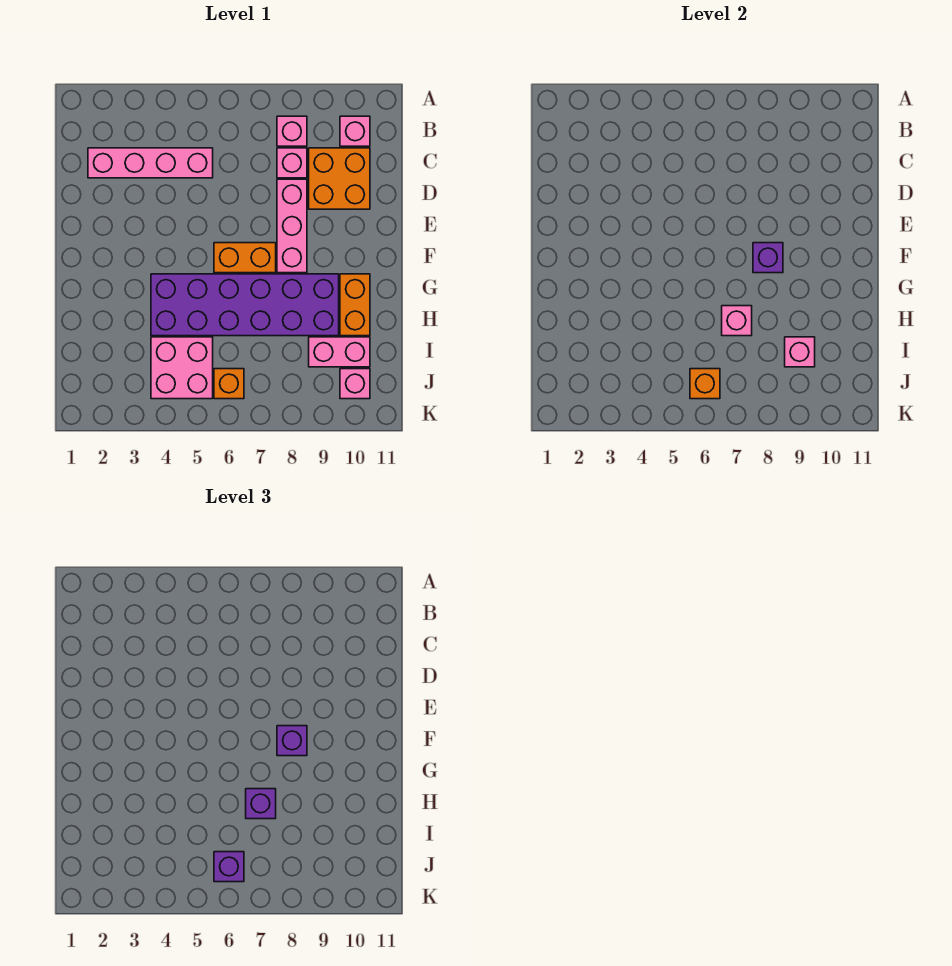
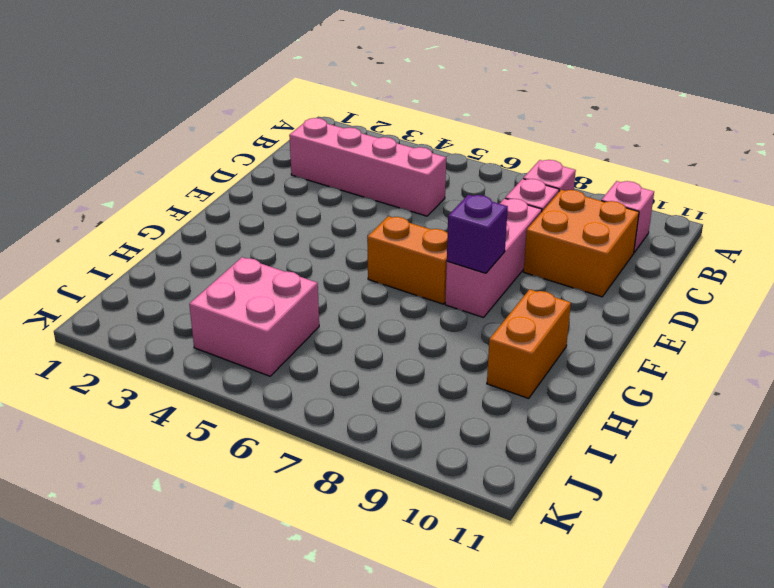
none -> purple 2x6 brick [151,274,339,336]
none -> pink 1x2 brick [309,337,370,367]
none -> orange 1x1 brick [214,369,244,399]

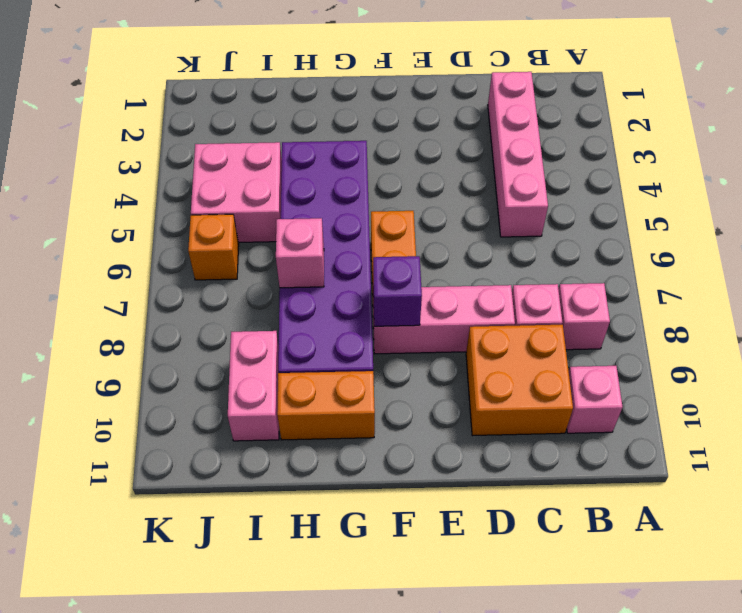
none -> pink 1x1 brick [340,369,370,399]
none -> pink 1x1 brick [785,337,815,367]
none -> orange 1x1 brick [690,369,720,399]

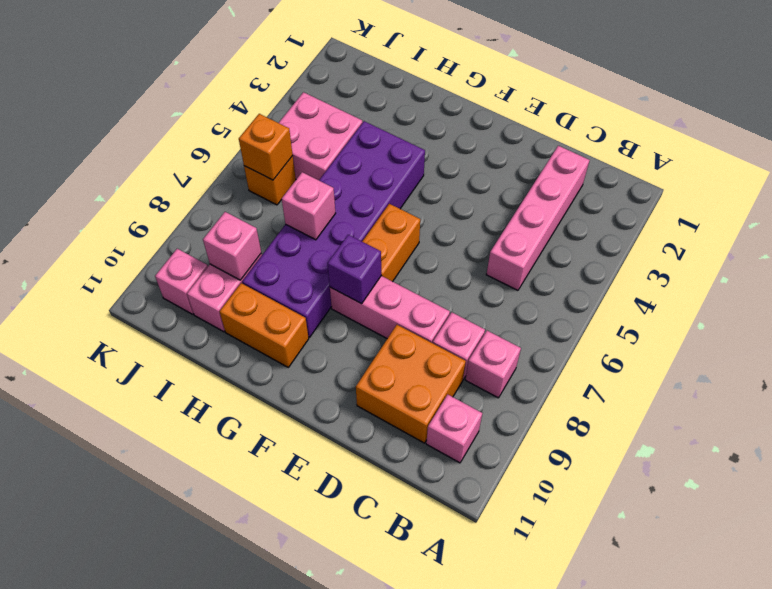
none -> purple 1x1 brick [277,726,307,756]
none -> purple 1x1 brick [246,789,276,819]
none -> purple 1x1 brick [214,852,244,882]

